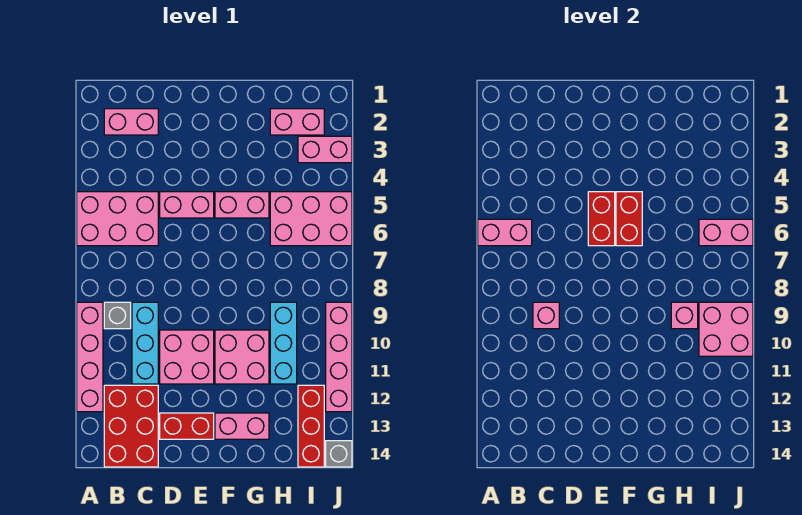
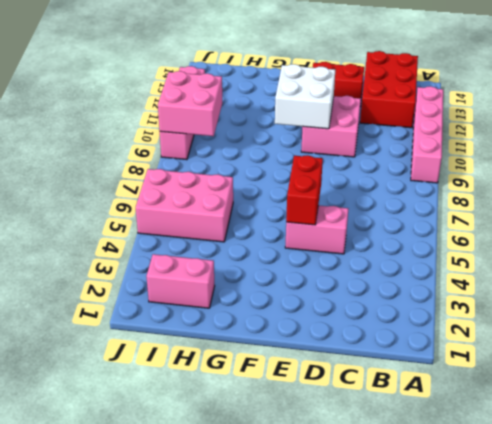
white 2x2 brick [275,64,335,129] -> none
none -> pink 2x3 brick [77,192,158,246]
none -> pink 1x2 brick [104,109,158,135]
none -> grey 1x1 brick [104,302,131,329]

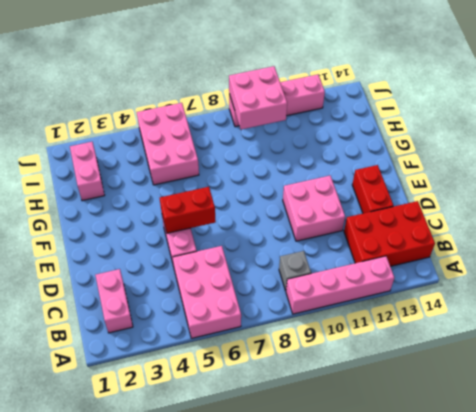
none -> cyan 1x3 brick [132,302,158,384]
none -> pink 1x2 brick [215,192,269,218]
none -> pink 2x2 brick [215,330,269,384]

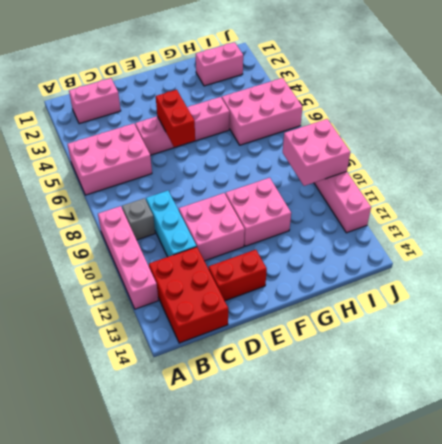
none -> pink 1x2 brick [215,413,269,439]
none -> cyan 1x3 brick [270,302,297,384]
none -> pink 1x2 brick [298,136,352,163]

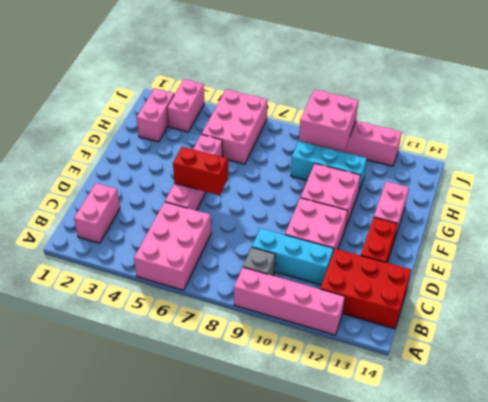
none -> red 1x3 brick [298,385,324,467]
none -> grey 1x1 brick [326,441,352,467]
none -> pink 1x2 brick [478,219,532,246]

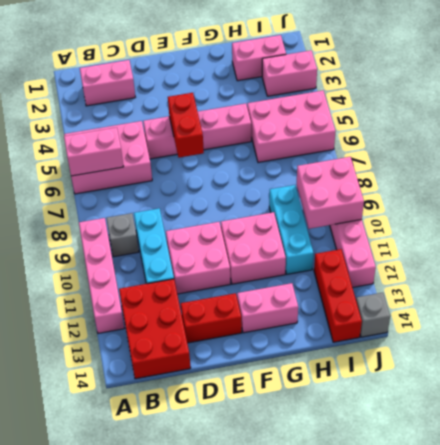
none -> pink 1x1 brick [533,302,559,329]
none -> red 1x2 brick [616,192,642,246]
none -> pink 1x1 brick [671,302,698,329]

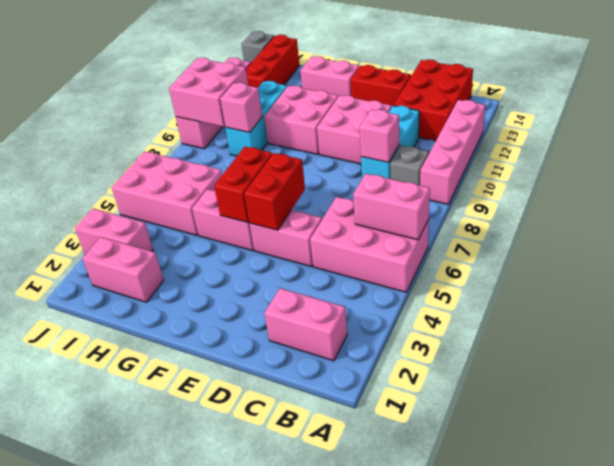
none -> pink 1x2 brick [699,219,753,246]

